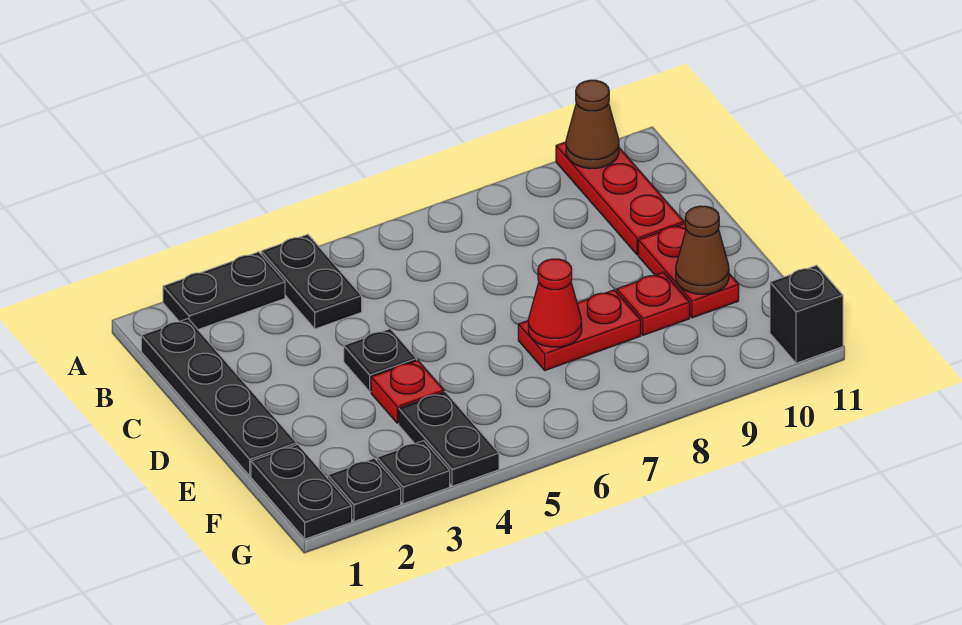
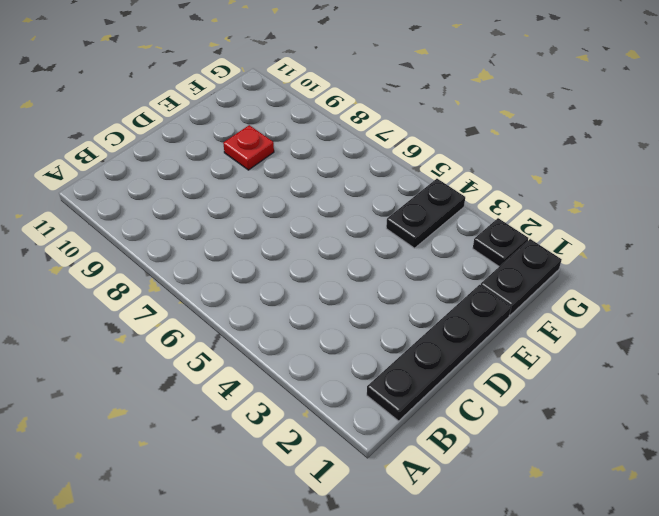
none -> black 1x2 plate [163,252,285,329]
none -> black 1x2 plate [261,234,362,329]
none -> red 1x3 plate [556,142,684,255]

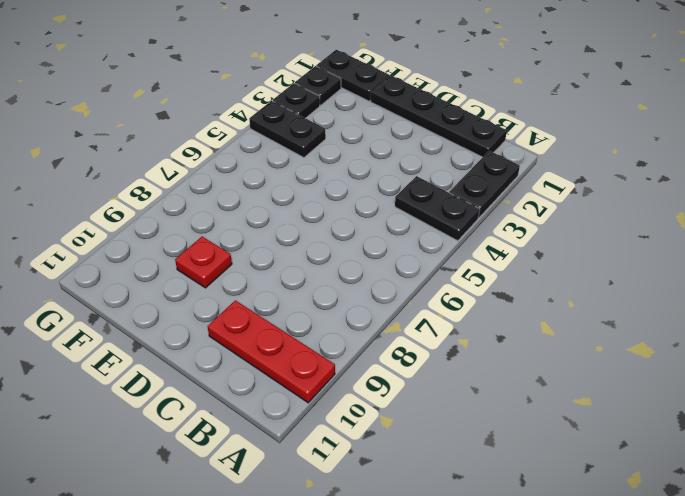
none -> black 1x1 plate [344,329,417,392]
none -> red 1x2 plate [638,223,739,318]
none -> red 1x1 plate [371,360,444,423]

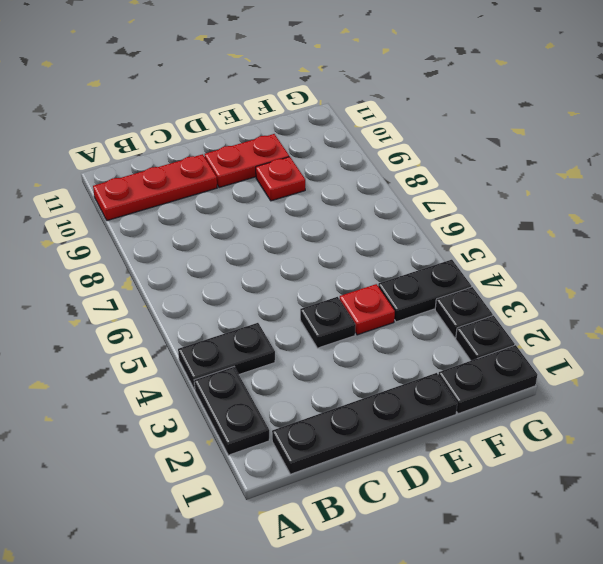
none -> red 1x2 plate [518,290,641,370]
none -> black 1x1 brick [770,265,843,363]
none -> brown 1x1 cone [566,80,619,169]

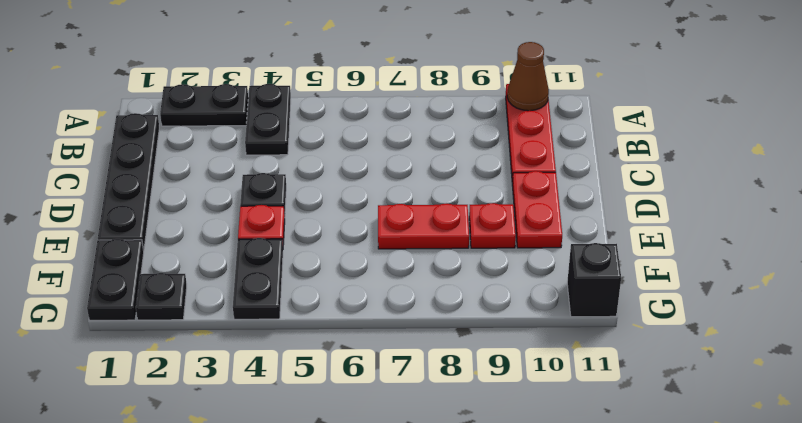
none -> black 1x1 plate [377,441,450,504]
none -> red 1x1 cone [528,259,582,347]
none -> brown 1x1 cone [676,206,729,294]

